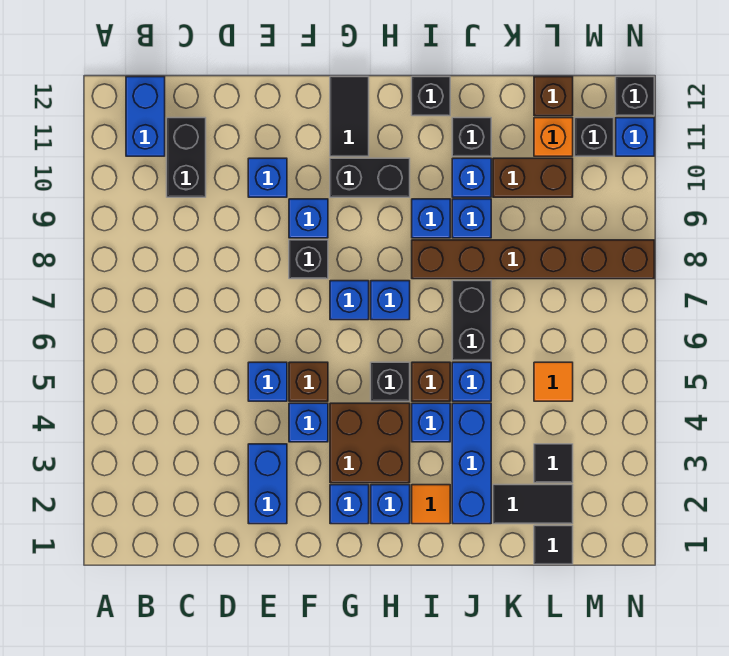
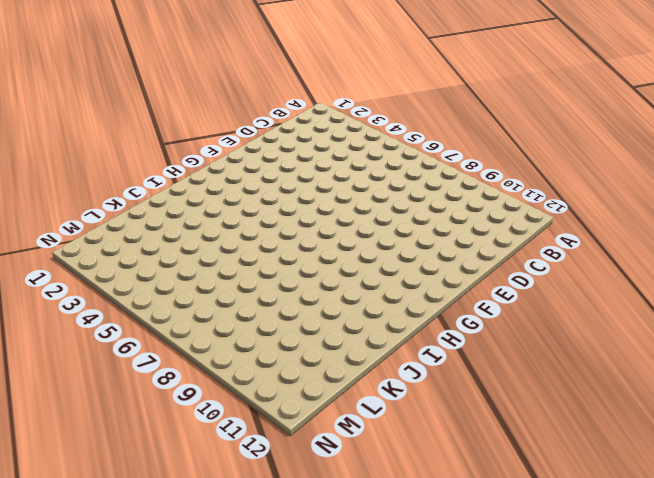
none -> blue 1x2 brick [126,77,165,156]
none -> black 1x2 brick [167,118,206,197]
none -> blue 1x2 brick [248,444,287,524]
none -> blue 1x1 brick [248,362,287,401]

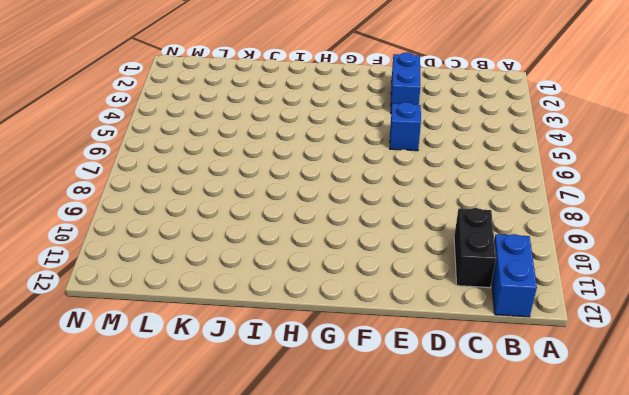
none -> blue 1x1 brick [248,158,287,197]
none -> blue 1x1 brick [289,403,328,442]
none -> brown 1x1 brick [289,362,328,401]
none -> black 1x1 brick [289,240,328,279]

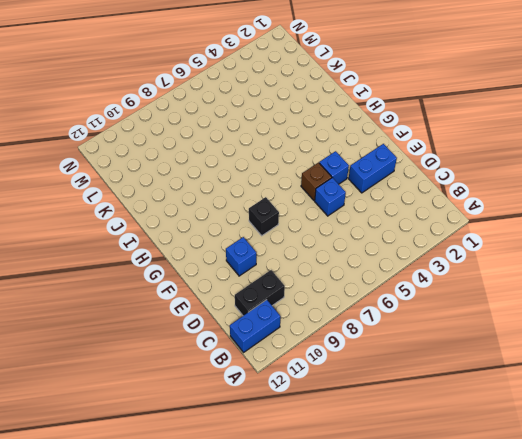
none -> blue 1x1 brick [289,199,328,238]
none -> blue 1x1 brick [330,485,369,524]
none -> brown 2x2 brick [330,403,410,483]
none -> blue 1x1 brick [330,281,369,320]

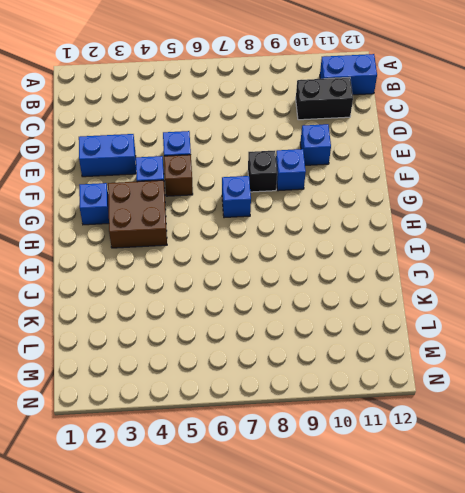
none -> black 1x2 brick [330,158,410,197]
none -> black 1x2 tile [330,77,369,156]
none -> blue 1x1 brick [371,485,410,524]
none -> black 1x1 brick [371,362,410,401]

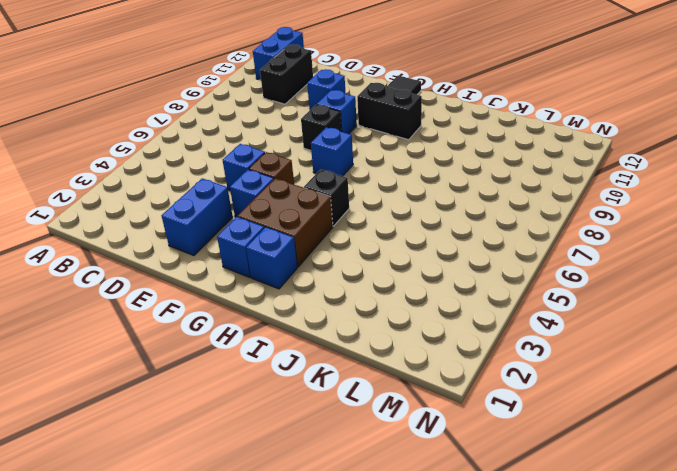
none -> blue 1x1 brick [371,281,410,320]
none -> orange 1x1 tile [412,485,450,524]
none -> blue 1x1 brick [412,403,450,442]
none -> brown 1x1 brick [412,362,450,401]

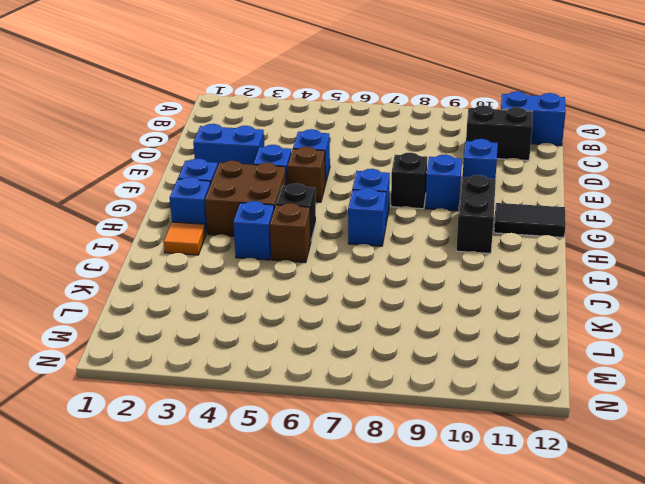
none -> brown 1x6 brick [412,240,654,279]
none -> blue 1x1 brick [412,199,450,238]
none -> black 1x1 brick [412,77,450,116]
none -> blue 1x3 brick [452,403,491,524]

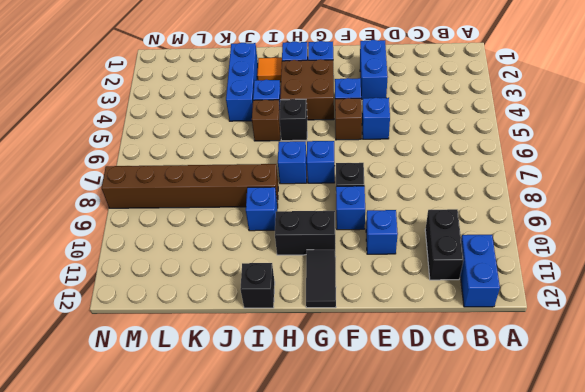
none -> blue 1x1 brick [452,362,491,401]
none -> black 1x2 brick [452,281,491,360]
none -> blue 1x1 brick [452,199,491,238]
none -> blue 1x1 brick [452,158,491,197]

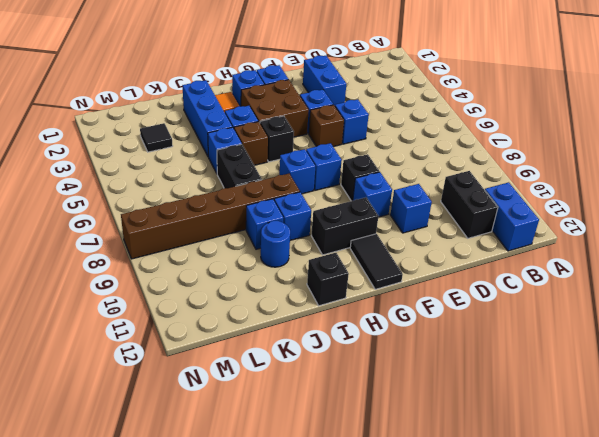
blue 1x1 round brick [261,221,290,267] -> blue 1x1 brick [452,158,491,197]
none -> black 1x1 brick [452,118,491,156]
none -> black 1x2 tile [493,485,573,524]
none -> brown 1x2 brick [493,158,573,197]
none -> black 1x1 tile [534,526,573,564]

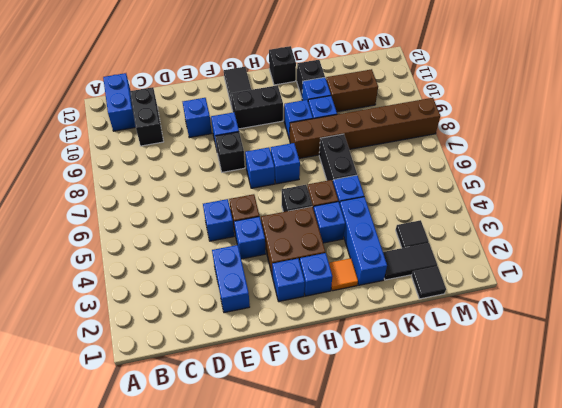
none -> orange 1x1 tile [534,362,573,401]
none -> orange 1x1 brick [534,118,573,156]
none -> brown 1x1 brick [534,77,573,116]
none -> black 1x1 brick [575,118,614,156]

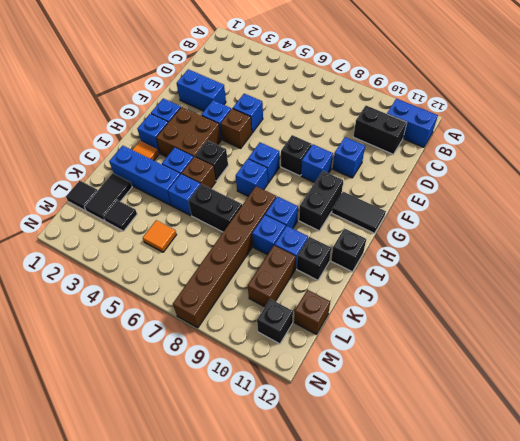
none -> orange 1x1 brick [534,118,573,156]
none -> blue 1x1 brick [616,118,654,156]
none -> black 1x1 brick [616,77,654,116]

